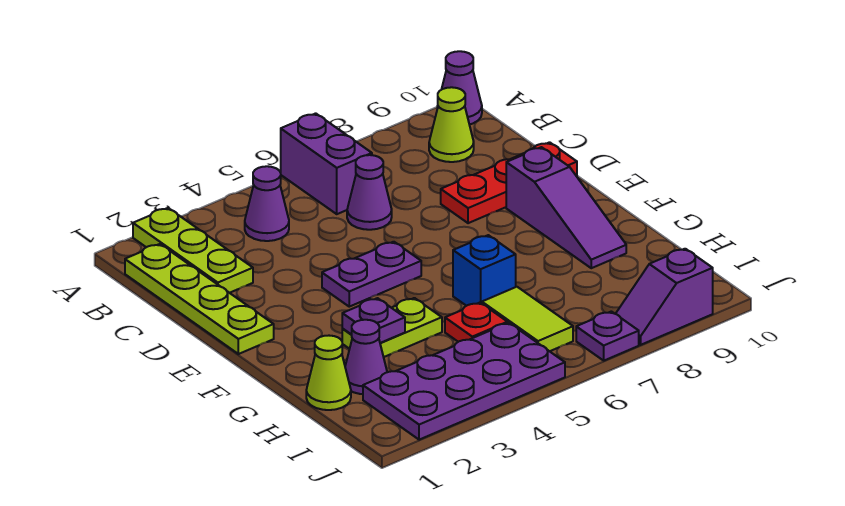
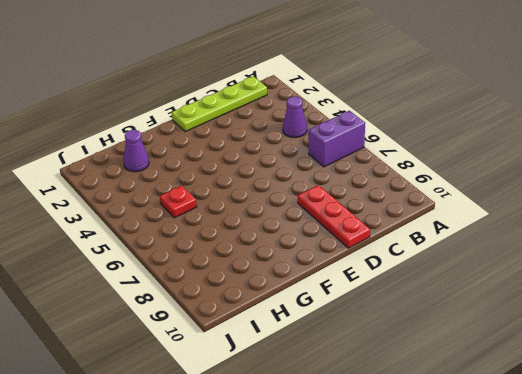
none -> lime 1x3 plate [133,208,253,293]
none -> purple 1x1 cone [437,51,482,125]
none -> lime 1x1 cone [429,87,474,162]

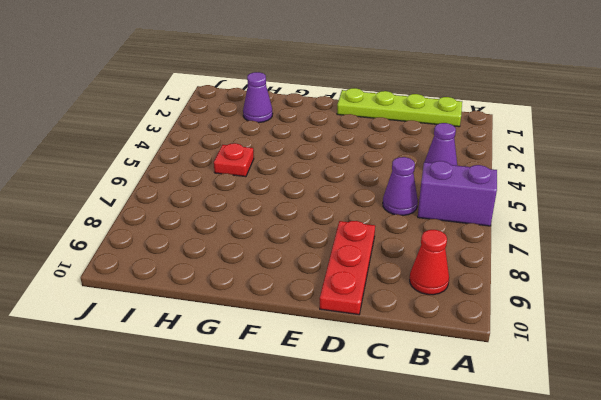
red 1x1 cone [410,230,449,295] -> lime 1x1 cone [429,87,474,162]
none -> lime 1x3 plate [133,208,253,293]
none -> purple 1x1 cone [437,51,482,125]
none -> purple 1x2 plate [322,242,421,307]

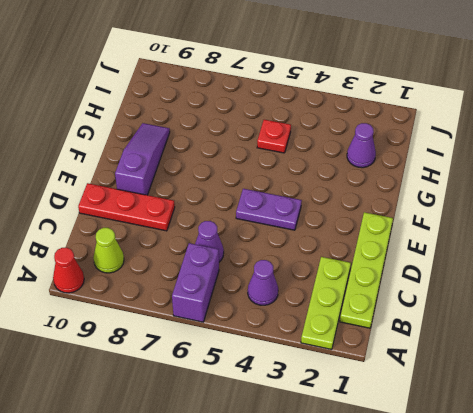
red 1x1 cone [53,248,84,293] -> purple 1x1 cone [437,51,482,125]
none -> lime 1x2 plate [342,298,442,357]
none -> blue 1x1 brick [453,235,516,306]
none -> lime 1x1 cone [306,336,351,410]

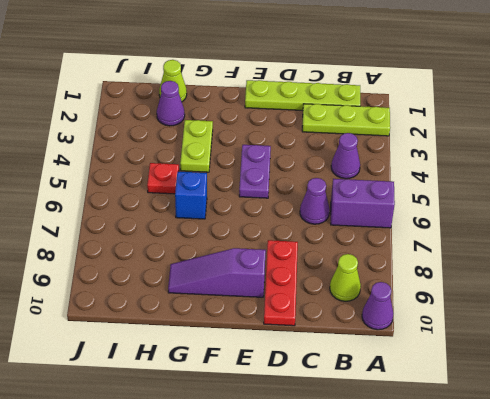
none -> lime 1x2 tile [482,287,573,351]
none -> purple 2x4 plate [363,323,565,440]
none -> purple 1x1 plate [576,311,639,361]

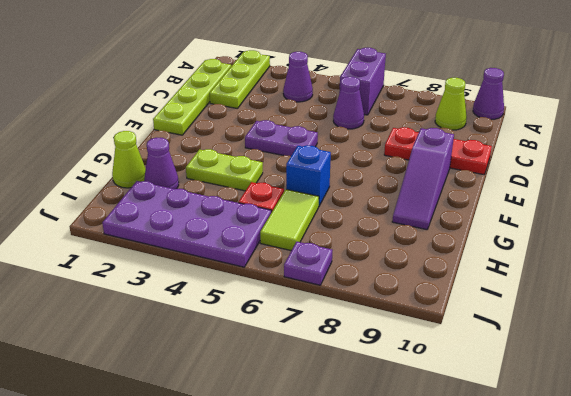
none -> purple 1x2 slope [616,249,713,345]
none -> purple 1x1 plate [342,298,405,343]

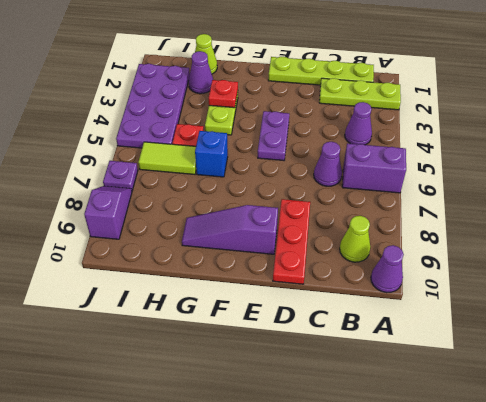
red 1x1 plate [209,80,238,108] -> purple 1x1 plate [342,298,405,343]

